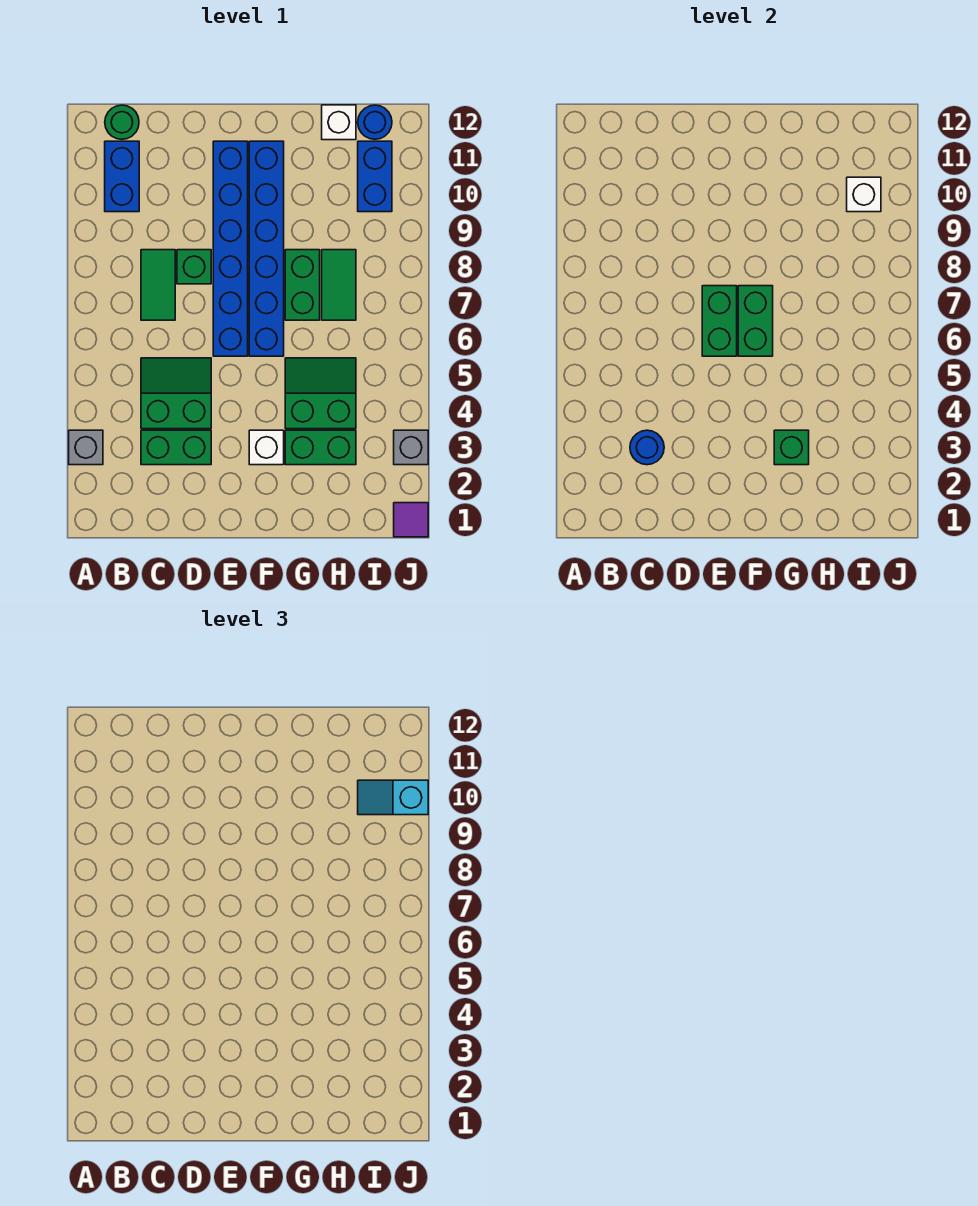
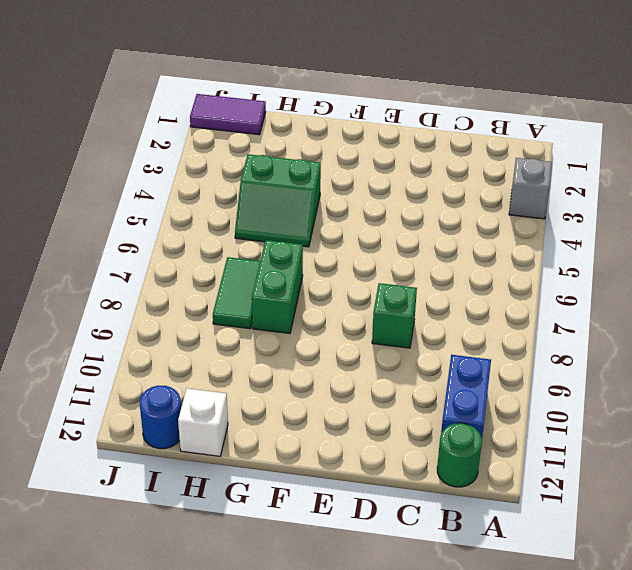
purple 1x2 tile [190,94,266,135] -> purple 1x1 tile [394,503,428,537]
none -> green 1x2 brick [141,430,211,465]
none -> green 2x2 slope [141,358,211,429]
none -> green 1x2 tile [141,250,175,320]

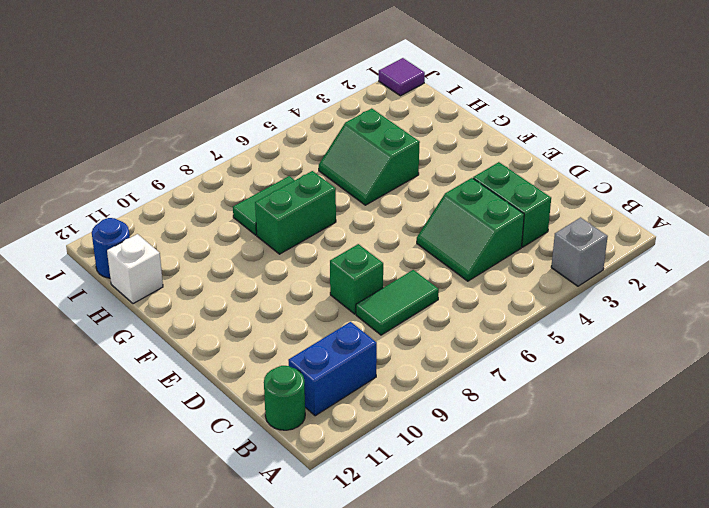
none -> blue 1x6 brick [213,141,248,356]
none -> white 1x1 brick [249,430,284,465]
none -> blue 1x6 brick [249,141,284,356]

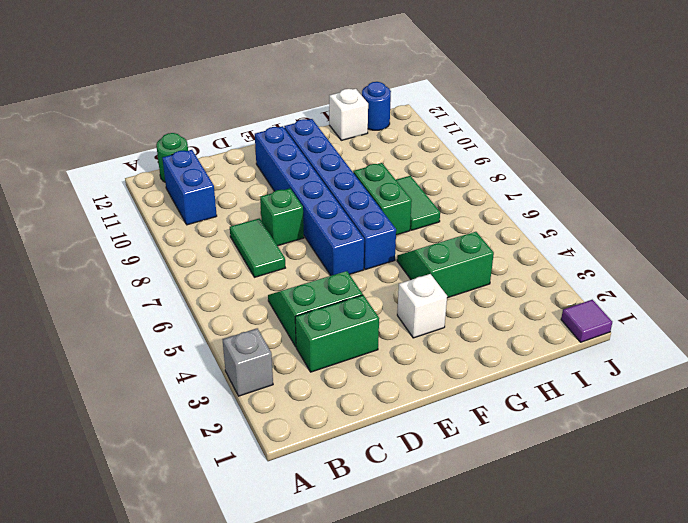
none -> green 1x2 brick [285,430,356,465]
none -> blue 1x2 brick [358,141,392,212]
none -> grey 1x1 brick [394,430,428,465]

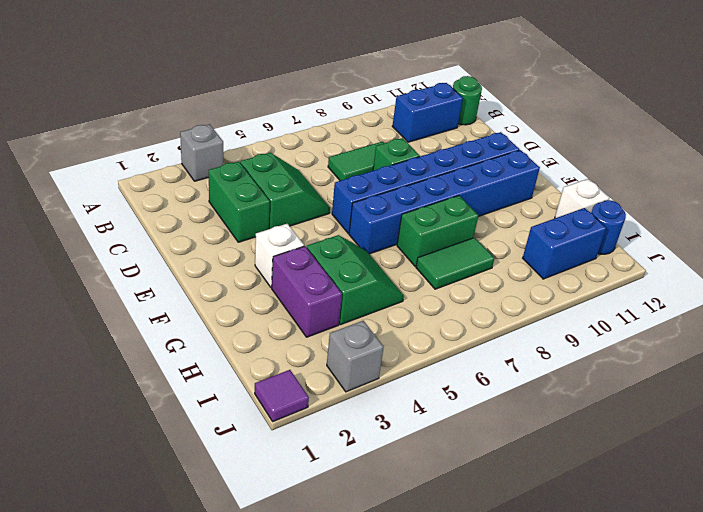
purple 1x2 brick [272,246,342,337] -> green 1x2 brick [285,430,356,465]
none -> blue 1x1 round brick [630,430,664,465]
none -> green 1x2 brick [702,286,737,356]
none -> green 1x2 brick [738,286,773,356]

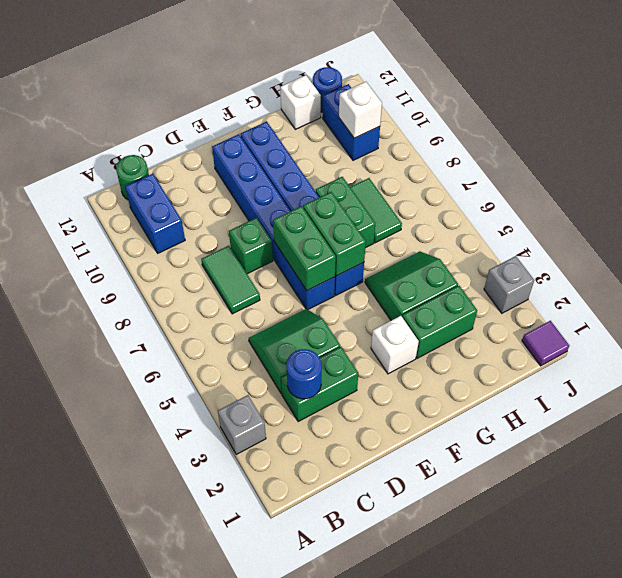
none -> green 1x1 brick [774,430,809,465]
none -> cyan 1x2 slope [358,780,428,815]

